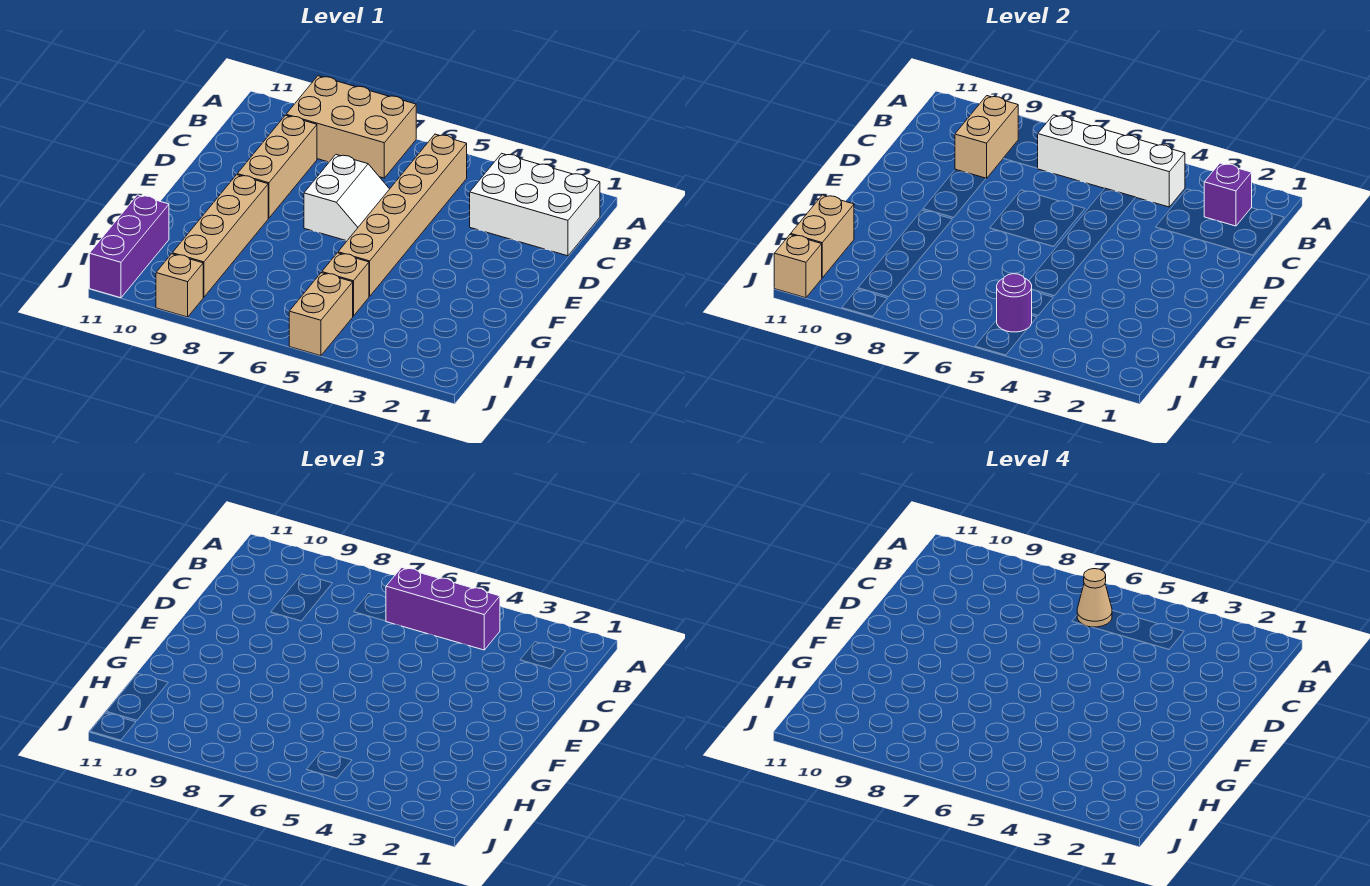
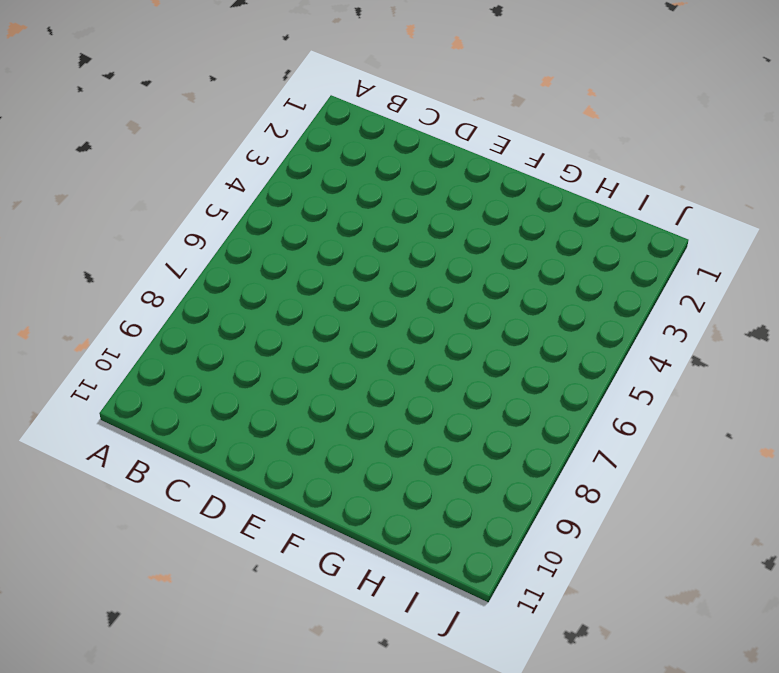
none -> tan 2x3 brick [286,76,416,178]
none -> white 2x3 brick [470,153,600,256]
none -> tan 1x6 brick [338,134,467,296]

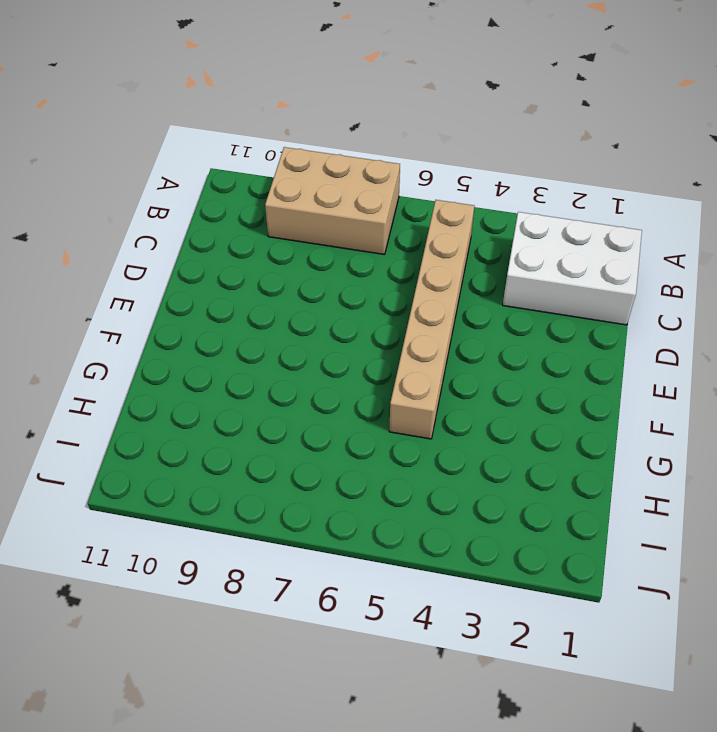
none -> tan 1x3 brick [237,115,317,218]
none -> white 2x2 slope [304,155,389,241]
none -> tan 1x4 brick [172,175,268,297]

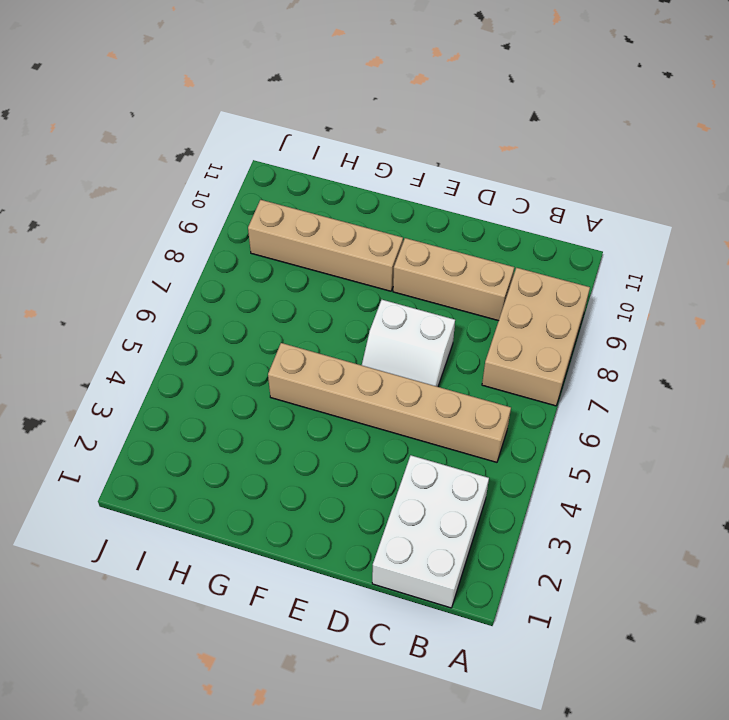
none -> tan 1x1 brick [322,253,369,316]
none -> purple 1x3 brick [89,195,169,298]
none -> tan 1x2 brick [289,273,353,356]

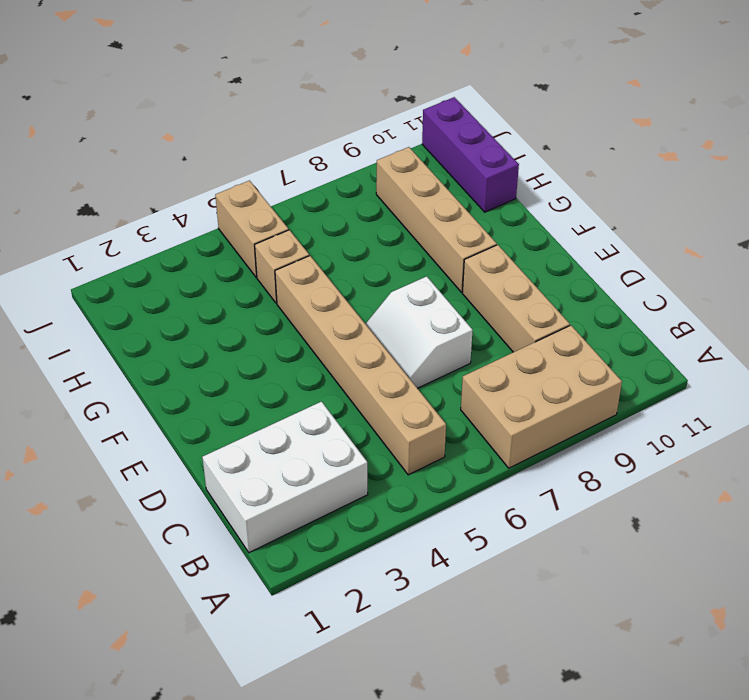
none -> tan 1x1 brick [156,254,203,317]
none -> purple 1x1 brick [1204,163,1252,226]
none -> white 1x4 brick [1037,115,1185,207]

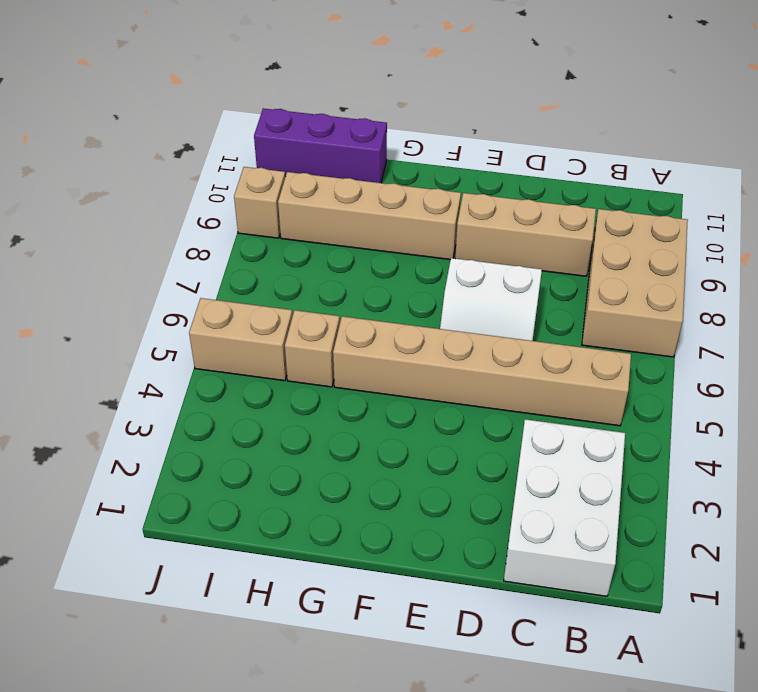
none -> purple 1x1 brick [1204,163,1252,226]
none -> white 1x4 brick [1037,115,1185,207]
none -> tan 1x2 brick [955,96,1018,179]

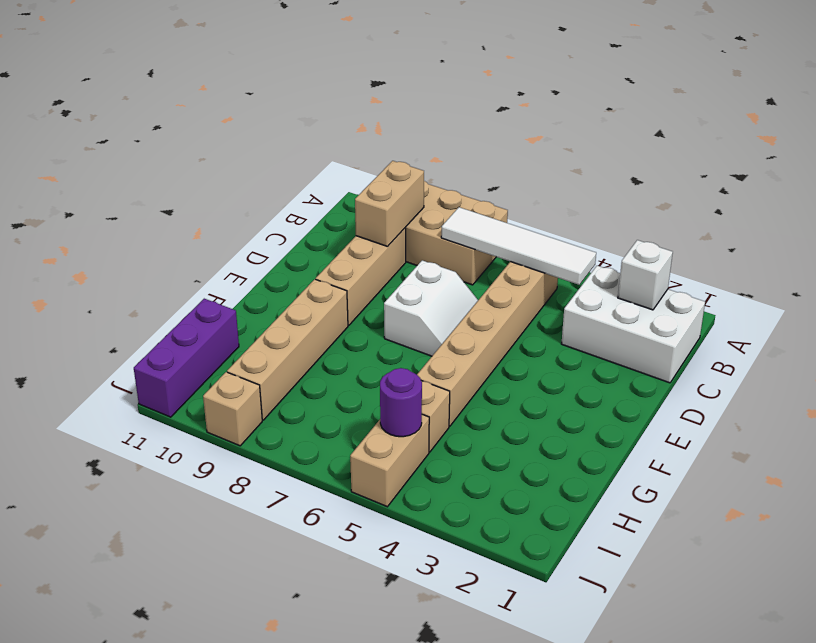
white 1x1 brick [618,240,673,310] -> purple 1x1 brick [1204,163,1252,226]
white 1x4 tile [441,207,596,285] -> white 1x4 brick [1037,115,1185,207]
none -> tan 1x2 brick [791,195,854,278]
none -> tan 1x1 brick [774,235,822,298]
none -> purple 1x3 brick [386,568,500,650]

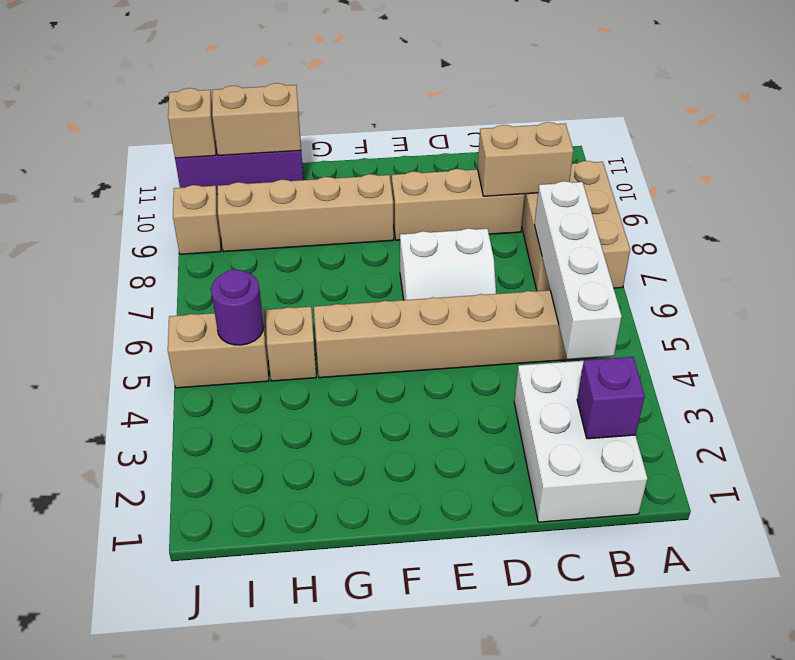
none -> purple 1x3 brick [386,568,500,650]
none -> tan 1x1 cone [1077,569,1112,627]

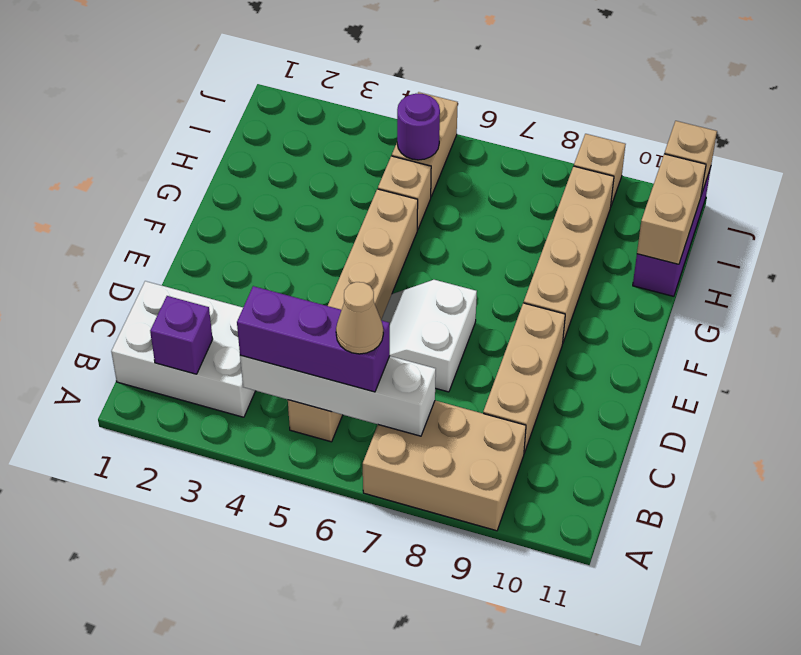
none -> tan 1x2 brick [955,96,1018,179]

